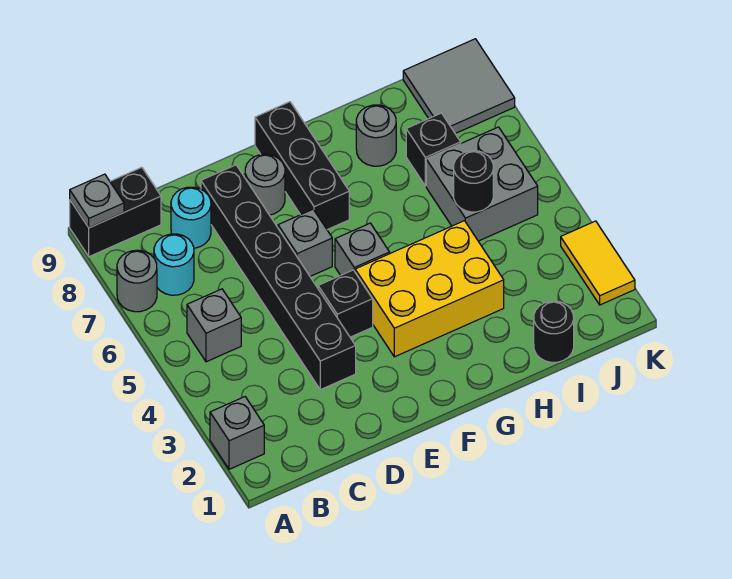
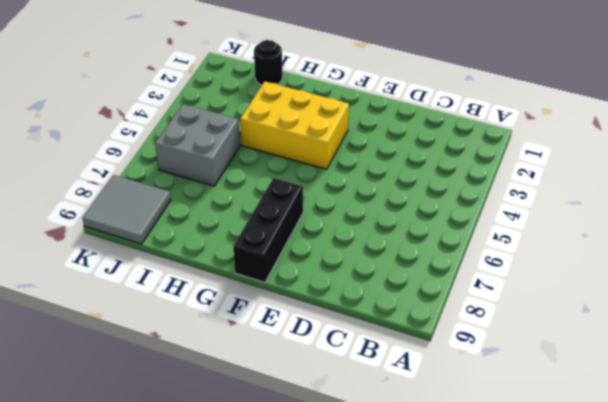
none -> grey 1x1 brick [210,397,264,469]
none -> grey 1x1 round brick [117,250,157,312]
none -> black 1x2 brick [70,167,161,257]

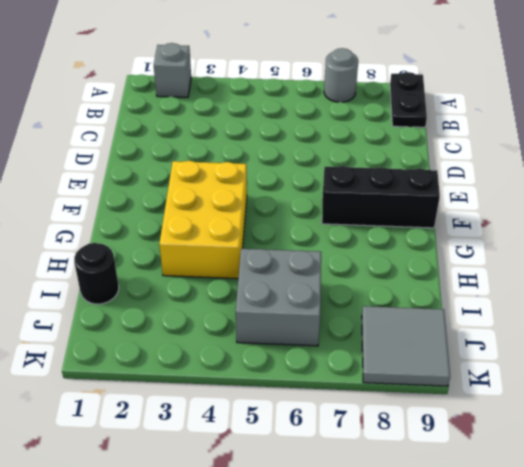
black 1x2 plate [390,72,427,127] -> black 1x2 brick [70,167,161,257]
none -> grey 1x1 brick [187,289,241,362]
none -> cyan 1x1 round brick [154,234,194,295]
none -> cyan 1x1 round brick [171,187,211,248]

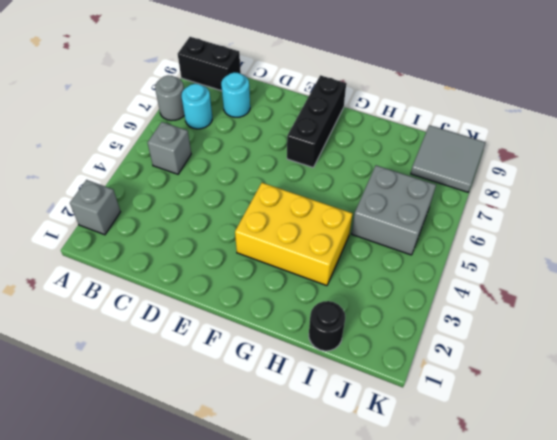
none -> black 1x6 brick [201,165,356,390]
none -> black 1x1 brick [318,270,373,337]
none -> grey 1x1 brick [278,209,332,276]

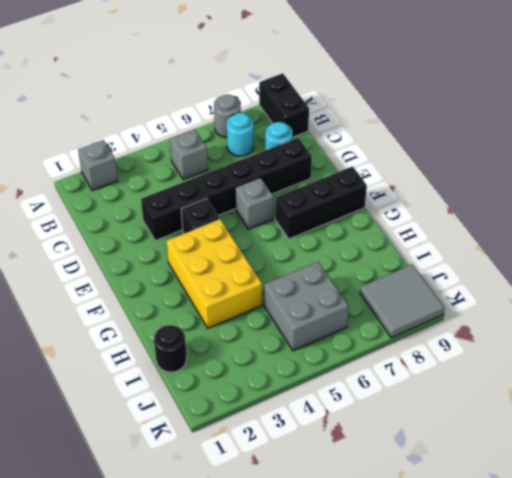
none -> grey 1x1 round brick [245,154,285,215]
none -> grey 1x1 brick [335,223,390,275]
none -> grey 1x1 round brick [356,105,396,166]

